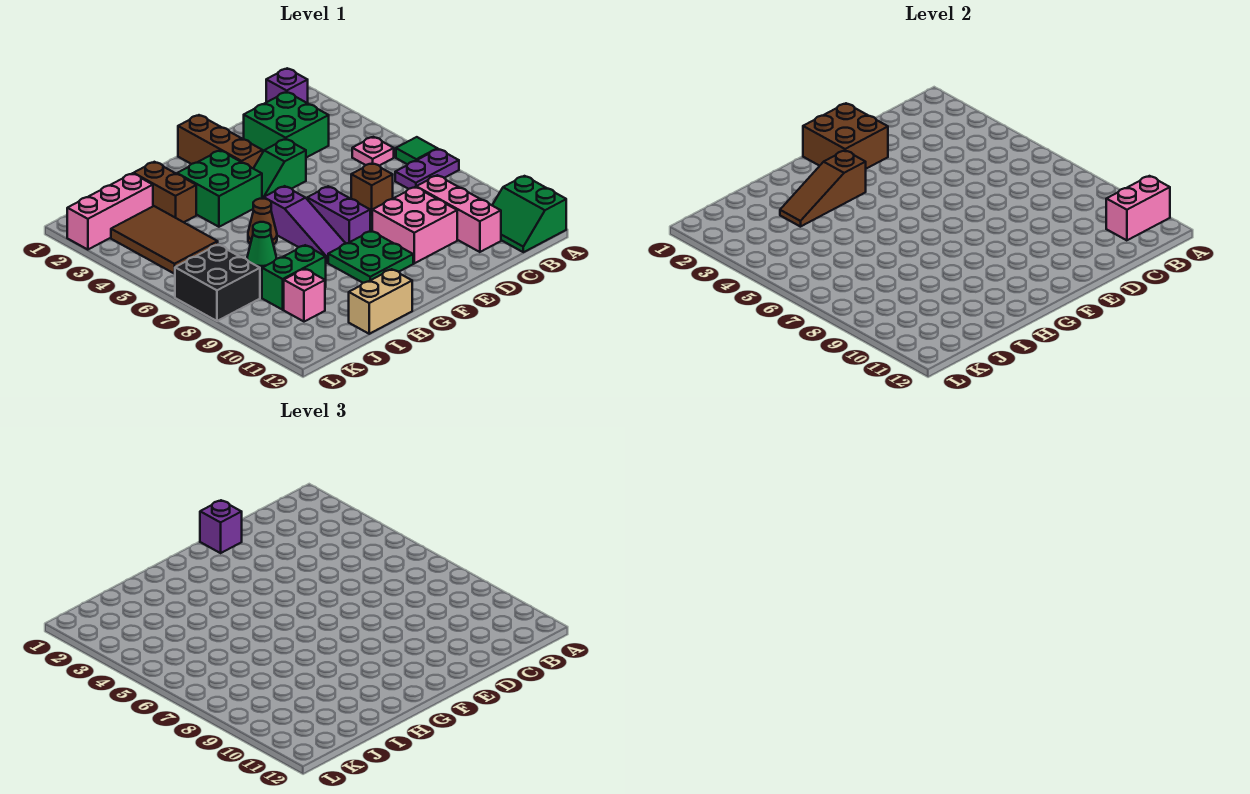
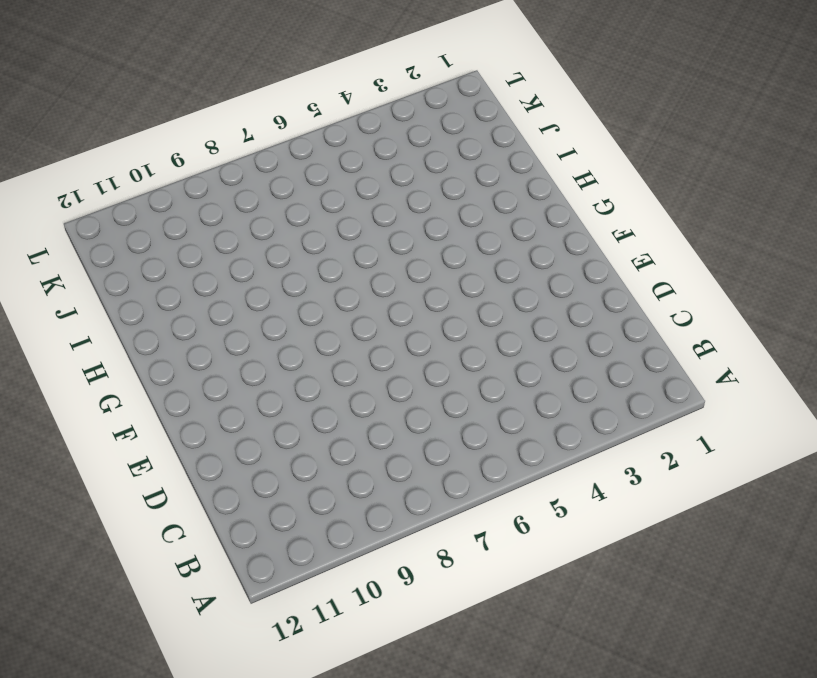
none -> green 1x1 tile [396,137,437,164]
none -> purple 1x2 plate [395,149,459,189]
none -> green 2x2 slope [492,176,566,252]

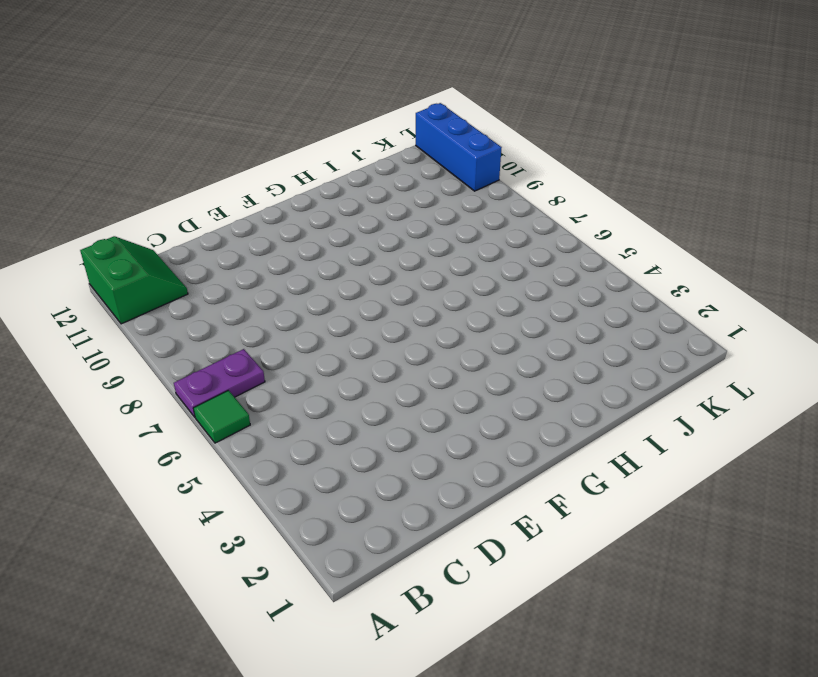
blue 1x3 brick [416,103,502,191] -> none
none -> purple 1x1 brick [266,68,308,103]
none -> pink 1x1 plate [352,137,394,166]
none -> green 2x2 brick [244,92,329,158]

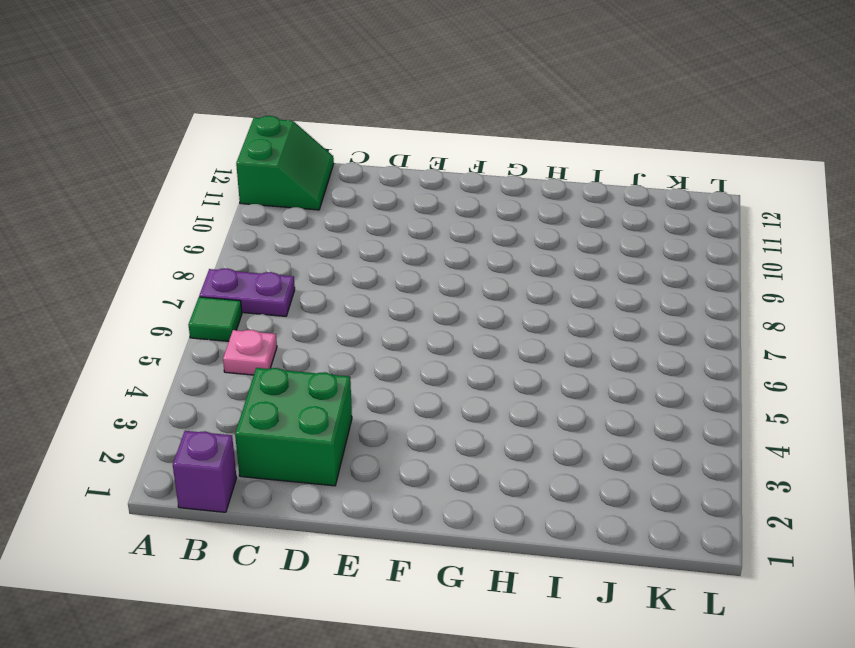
none -> pink 1x3 brick [416,175,501,252]
none -> brown 1x1 brick [351,163,393,216]
none -> pink 2x2 brick [372,187,457,263]

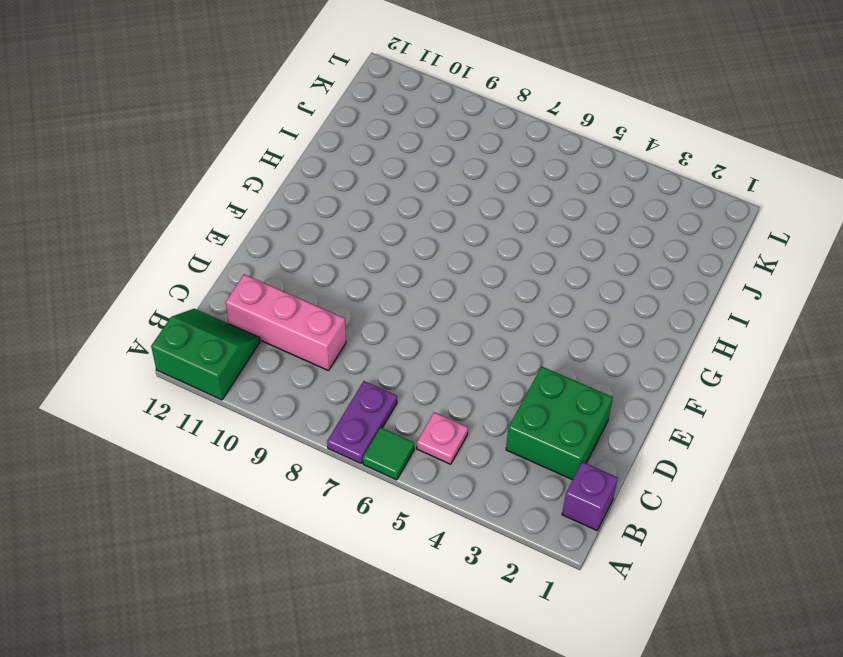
none -> brown 1x1 brick [351,163,393,216]
none -> pink 2x2 brick [372,187,457,263]
none -> green 1x2 slope [253,139,306,199]

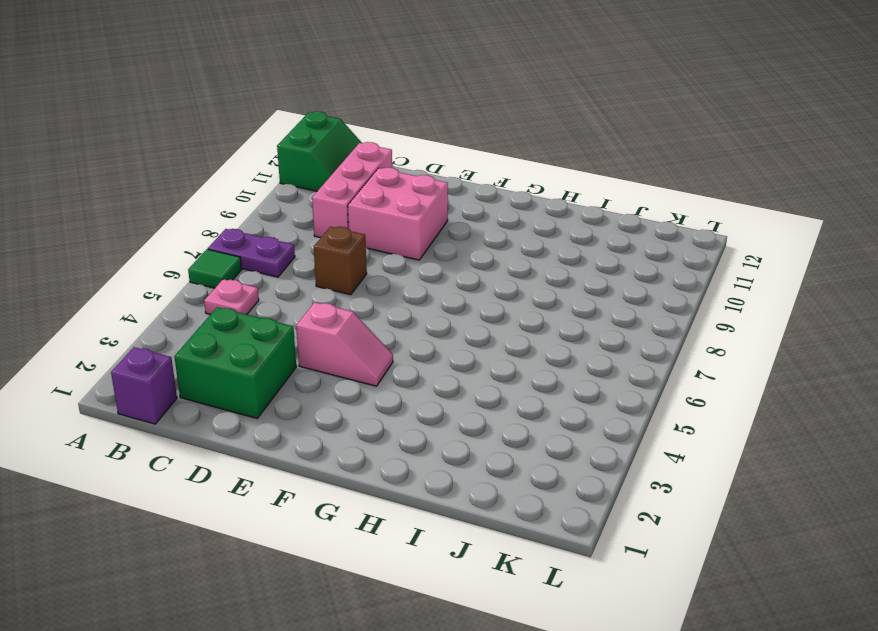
pink 1x2 slope [296,302,393,386] -> green 1x2 slope [253,139,306,199]
none -> brown 1x3 brick [178,115,263,168]
none -> purple 1x2 brick [307,186,370,243]
none -> green 2x2 plate [328,231,413,283]

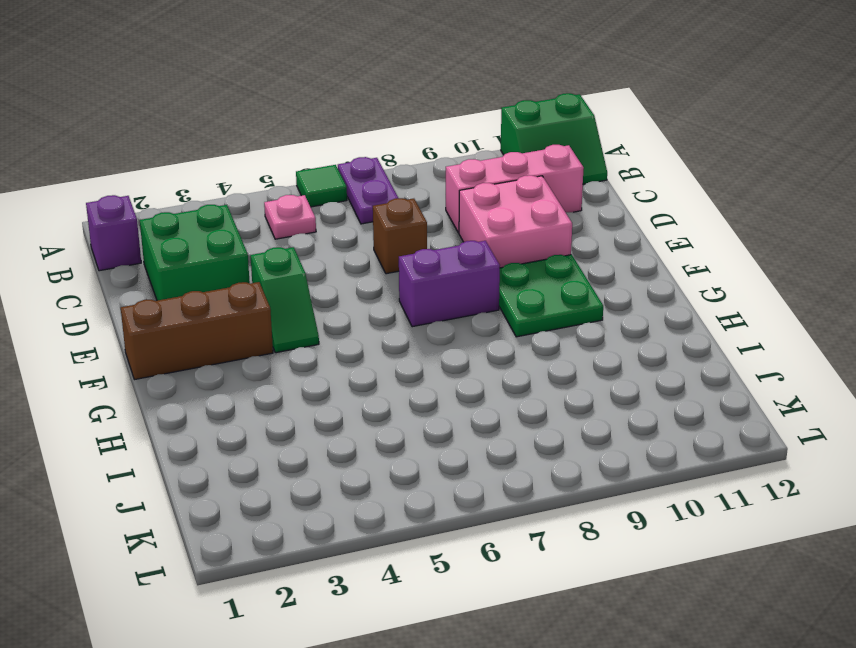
none -> green 2x2 brick [177,151,262,227]
none -> purple 1x3 slope [264,186,346,263]
none -> brown 1x1 cone [248,199,277,245]

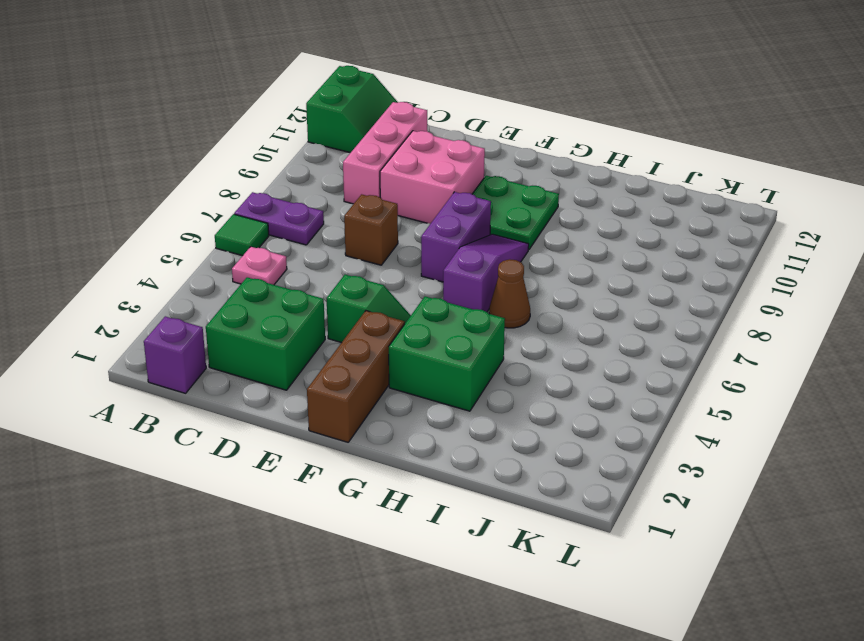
none -> tan 1x2 brick [349,269,412,334]
none -> brown 1x2 brick [134,162,196,222]
none -> green 1x1 cone [247,222,276,271]

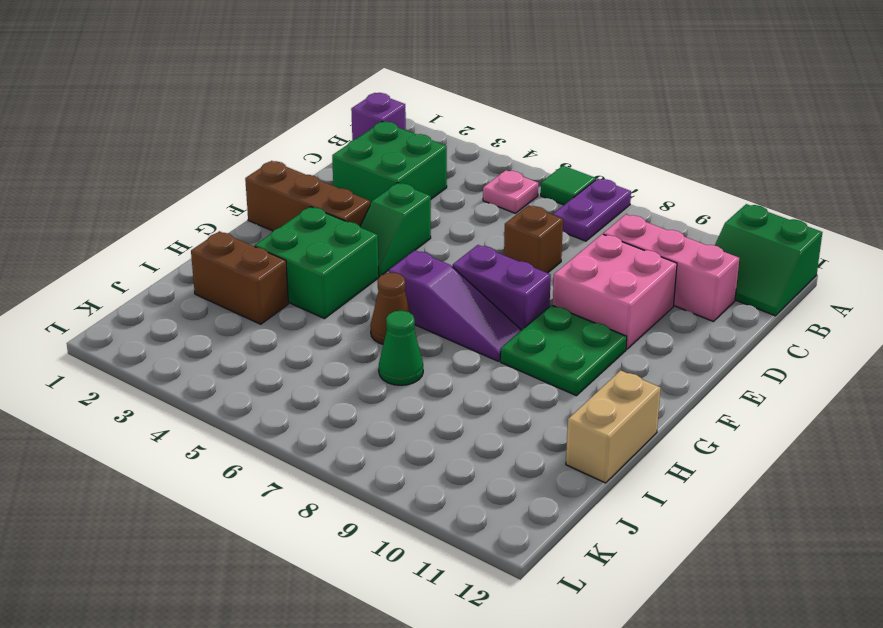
none -> green 1x2 brick [262,245,326,310]
none -> pink 1x3 brick [67,173,153,250]
none -> brown 2x3 tile [111,206,218,274]

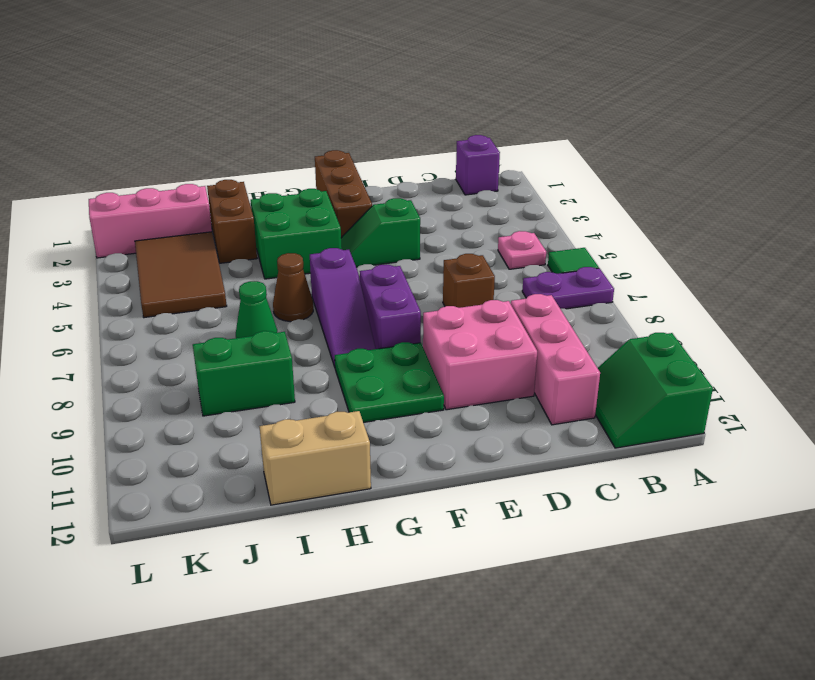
none -> green 2x2 brick [244,92,329,158]
none -> pink 1x1 brick [284,269,325,322]
none -> black 2x2 brick [175,245,260,321]

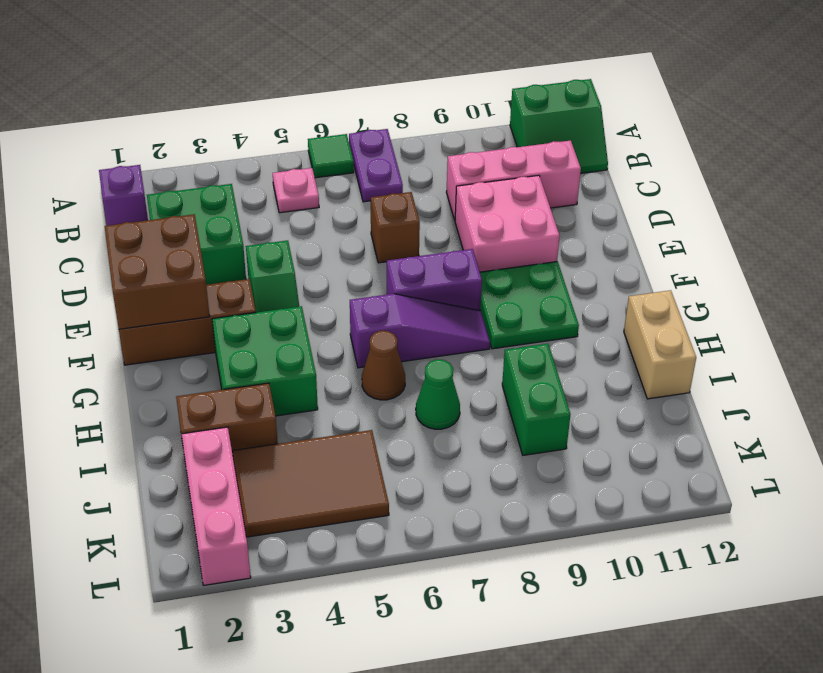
none -> pink 1x1 brick [284,269,325,322]
none -> black 2x2 brick [175,245,260,321]
none -> pink 1x2 brick [1106,176,1170,240]

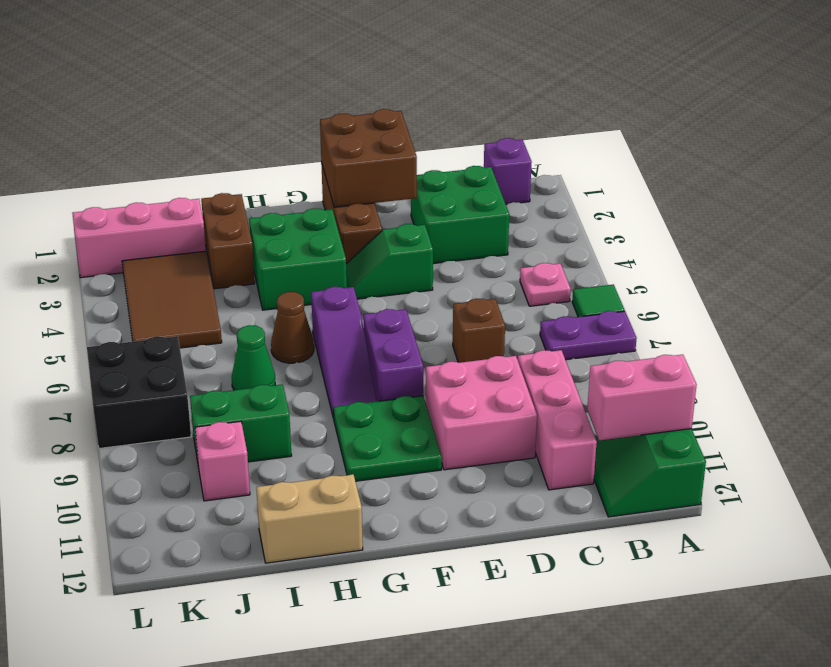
none -> brown 1x3 slope [780,151,866,227]
none -> purple 1x1 brick [200,500,242,553]

